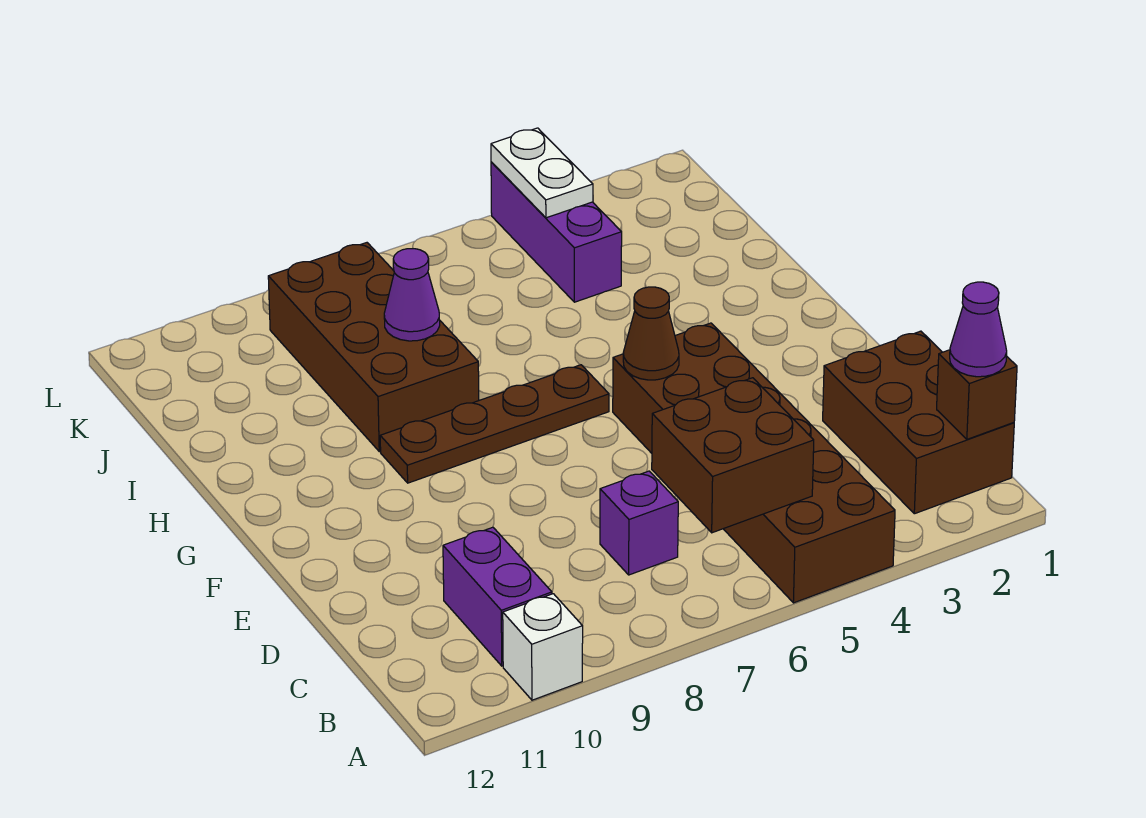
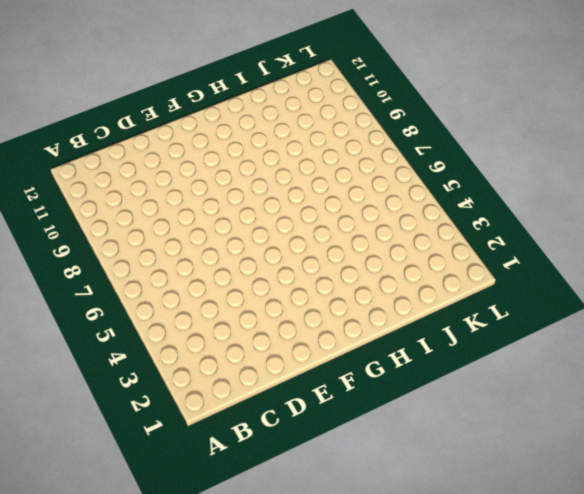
none -> brown 2x6 brick [613,323,895,603]
none -> white 1x1 brick [503,594,583,700]
none -> brown 2x3 brick [823,331,1014,514]

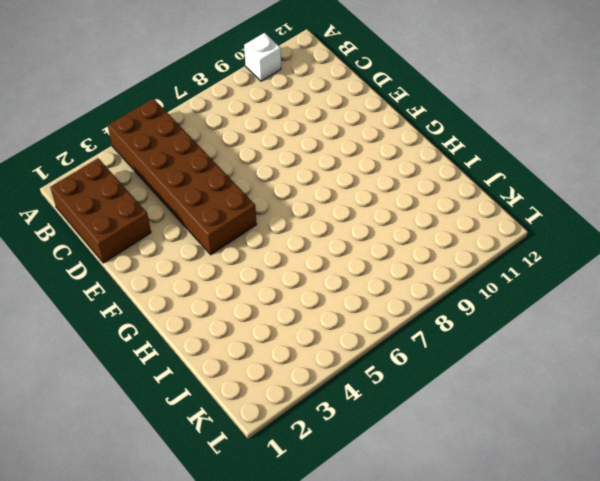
none -> purple 1x2 brick [443,527,552,666]
none -> purple 1x1 brick [600,471,678,575]
none -> brown 1x4 plate [380,365,609,483]

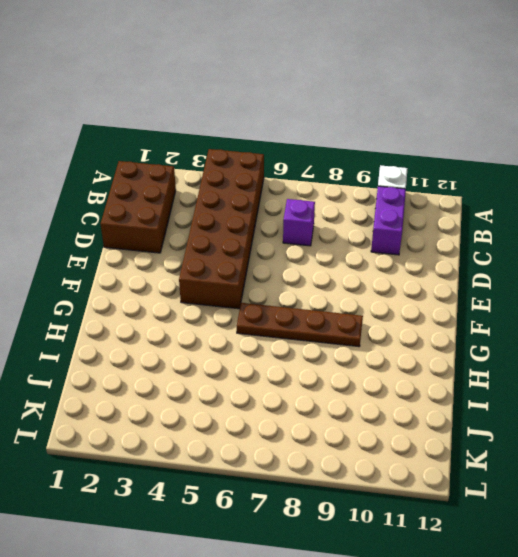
none -> brown 2x4 brick [268,243,479,452]
none -> purple 1x3 brick [491,162,622,302]
none -> brown 1x1 brick [937,350,1017,439]

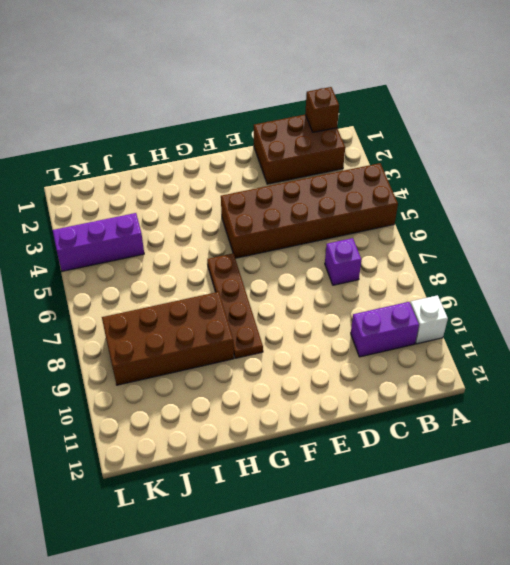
none -> brown 2x2 brick [652,378,814,533]
none -> brown 1x1 cone [623,287,679,380]
none -> purple 1x1 cone [384,249,440,341]

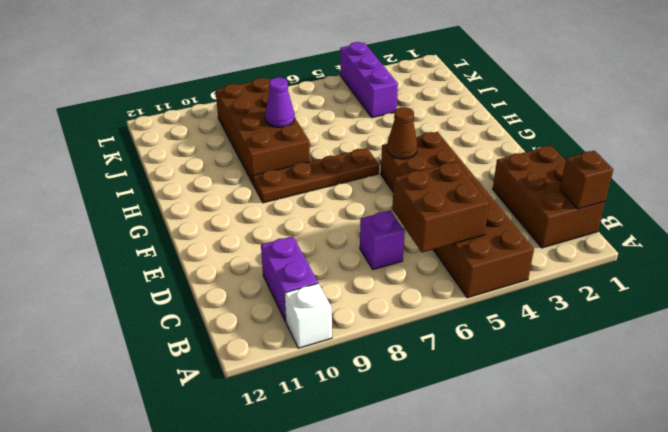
none -> white 1x2 plate [491,128,593,218]
none -> purple 1x1 cone [950,282,1007,377]

